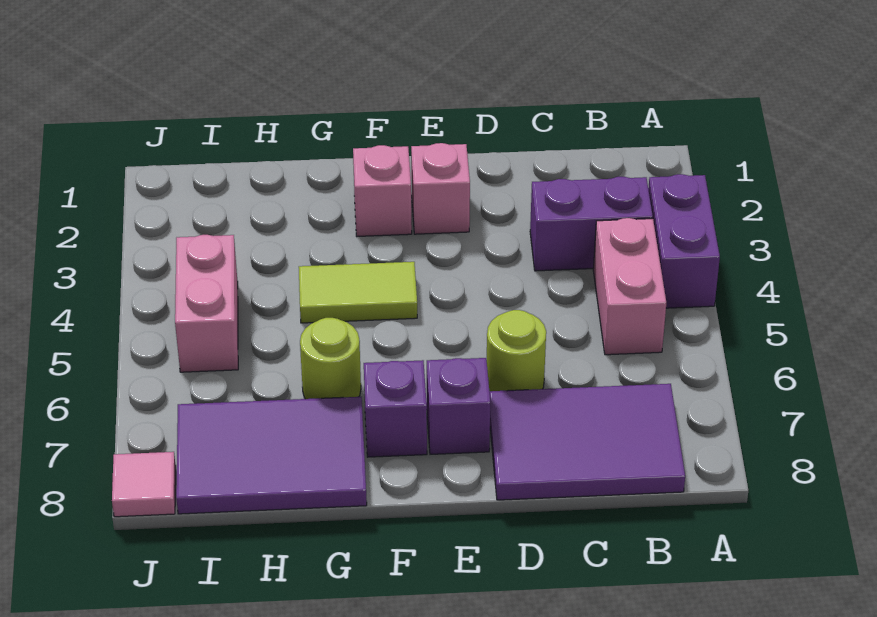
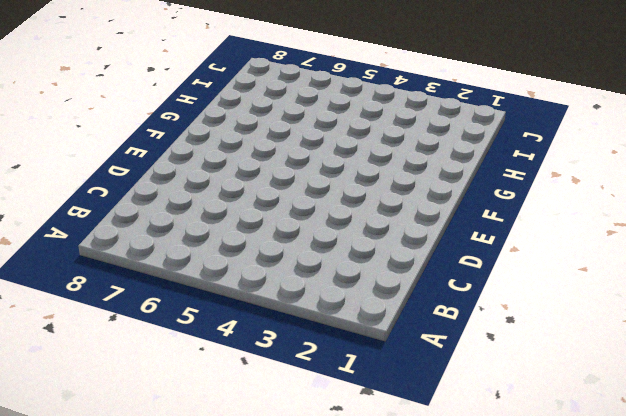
none -> purple 1x2 brick [648,174,720,308]
none -> purple 1x2 brick [530,177,653,271]
none -> pink 1x2 brick [593,218,666,355]

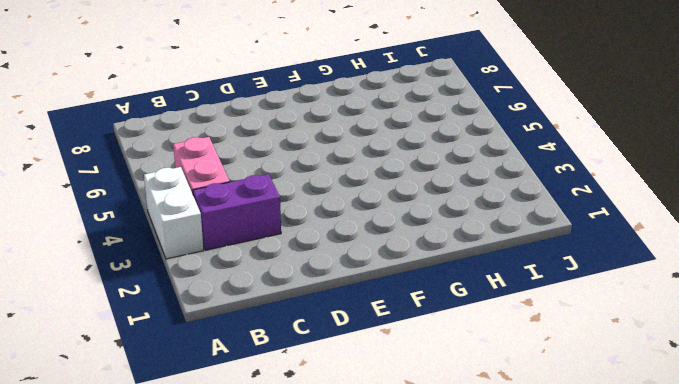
white 1x2 brick [144,167,204,259] -> purple 1x2 brick [648,174,720,308]
none -> purple 2x3 tile [489,384,685,500]
none -> lime 1x1 round brick [487,310,546,391]
none -> pink 1x1 brick [411,143,470,234]

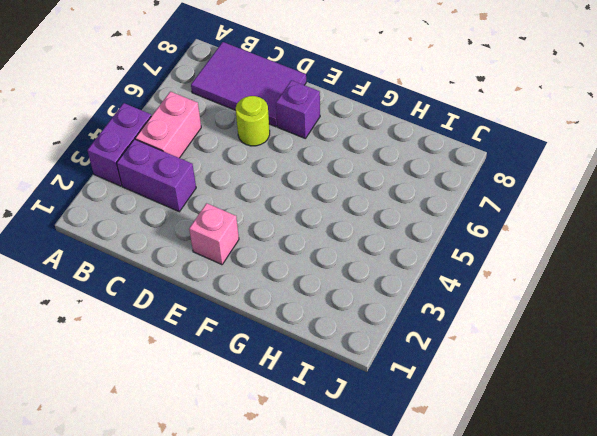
none -> pink 1x1 brick [353,145,412,236]
none -> lime 1x2 tile [299,262,417,323]
none -> purple 1x1 brick [364,360,427,457]

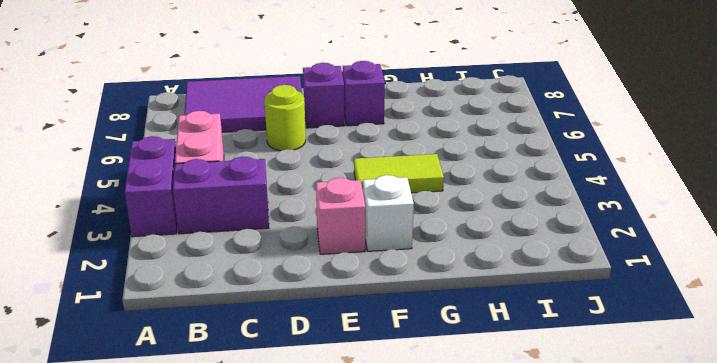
white 1x1 brick [363,175,414,251] -> pink 1x1 brick [353,145,412,236]
none -> lime 1x1 round brick [300,318,361,399]
none -> purple 2x3 tile [176,397,367,514]
none -> pink 1x2 brick [175,235,238,372]

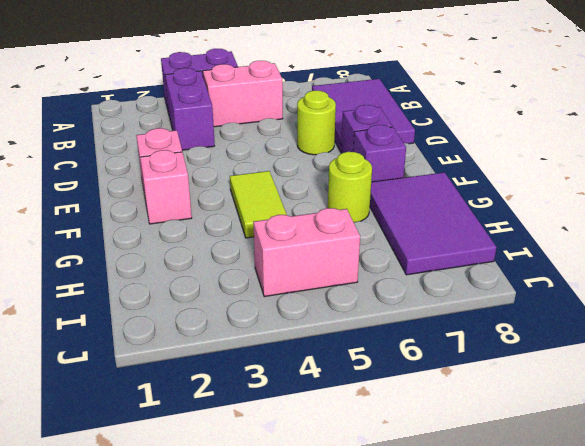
none -> pink 1x1 tile [112,452,176,517]

